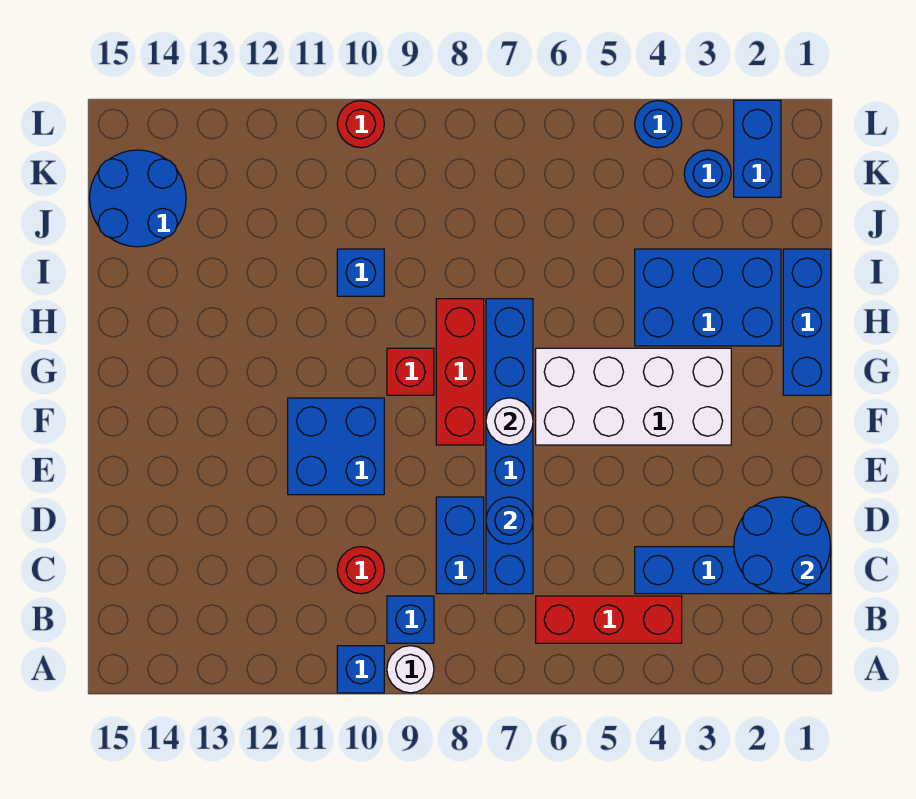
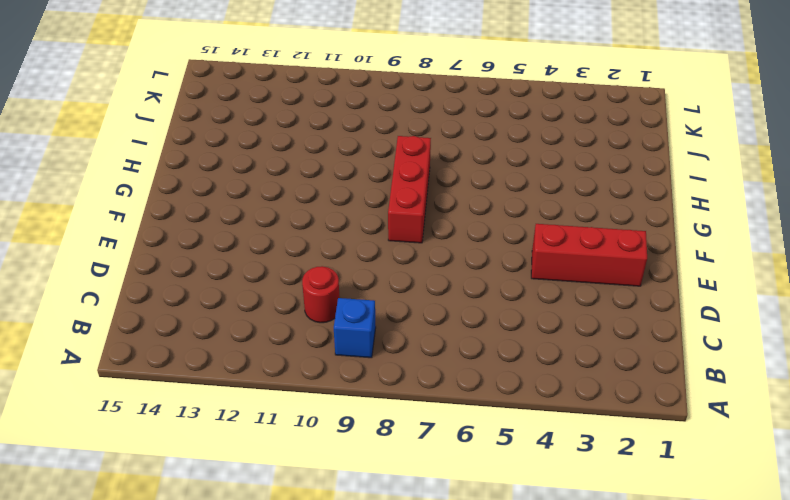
red 1x3 brick [531,224,647,286] -> red 1x3 brick moved to [536,596,682,643]
none -> white 1x1 round brick [387,646,434,693]
none -> blue 1x1 brick [337,646,384,693]
none -> blue 1x4 brick [635,547,831,594]

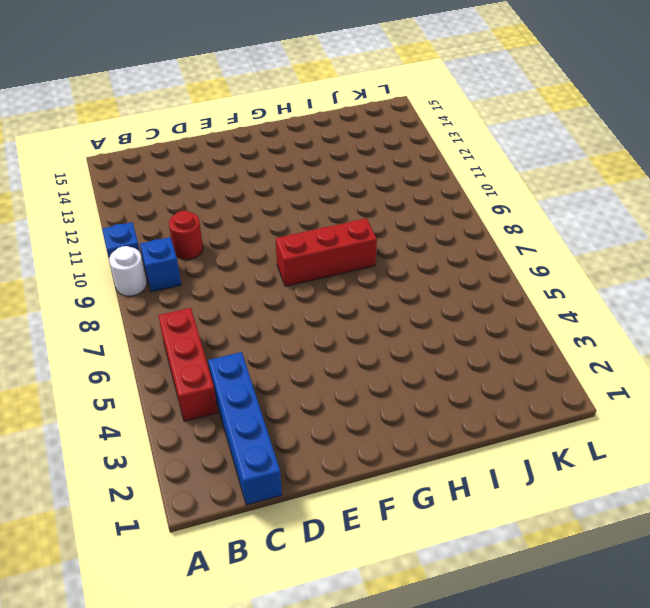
none -> blue 1x6 brick [486,299,533,594]
none -> blue 1x2 brick [436,497,484,594]
none -> blue 2x2 brick [288,398,384,495]

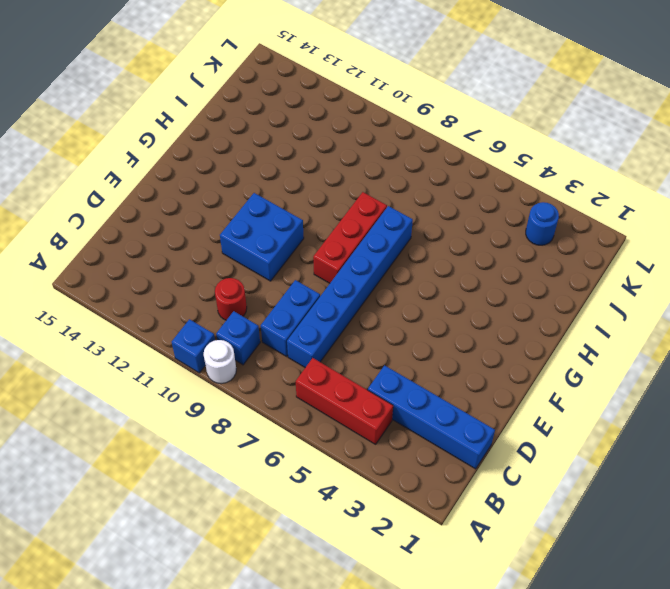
none -> white 2x4 brick [536,348,731,445]
none -> blue 1x3 brick [783,249,831,395]
none -> red 1x1 brick [387,348,434,395]

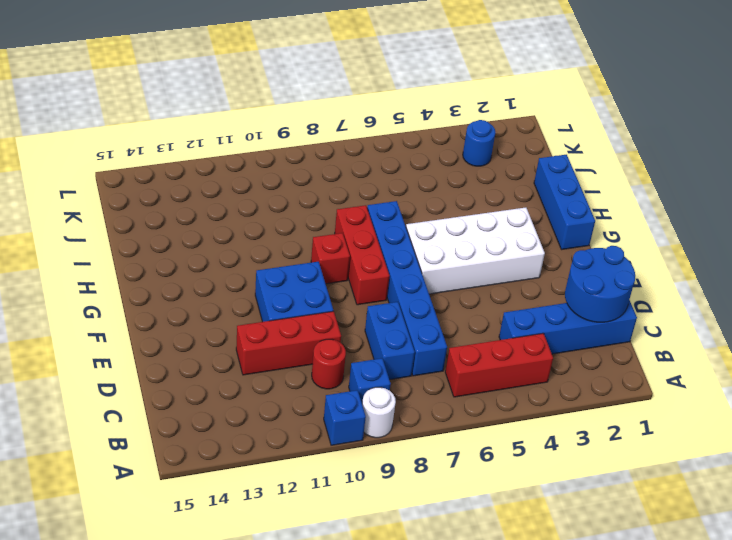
red 1x3 brick [236,311,341,375] -> none
none -> blue 2x3 brick [635,249,781,346]
none -> blue 1x1 brick [337,249,384,296]
none -> blue 2x2 round brick [89,150,186,247]

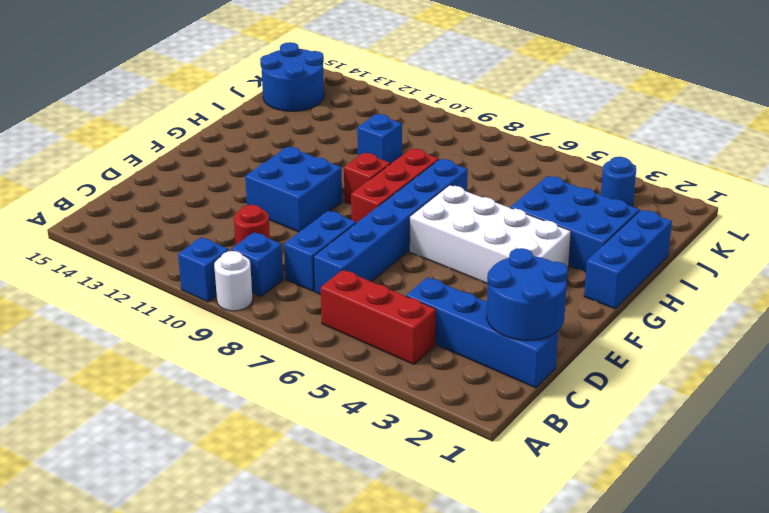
none -> blue 1x2 brick [734,100,781,197]
none -> blue 1x1 round brick [635,101,682,148]
none -> red 1x1 round brick [337,101,384,148]

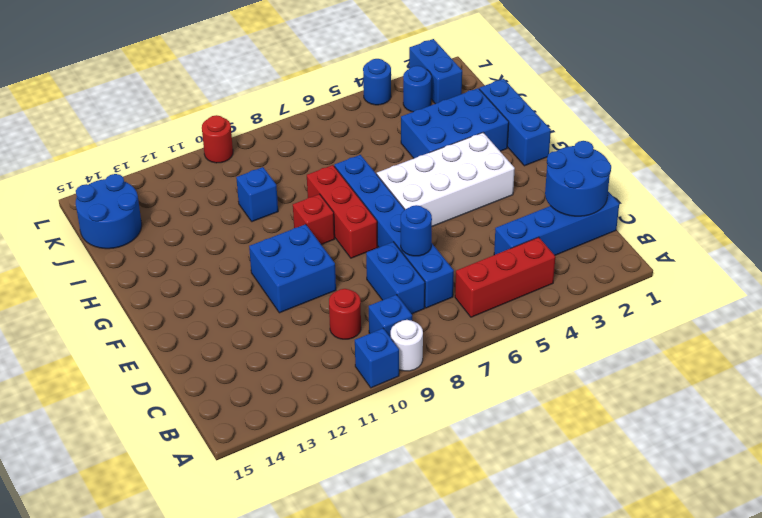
none -> white 1x1 round brick [486,398,533,445]

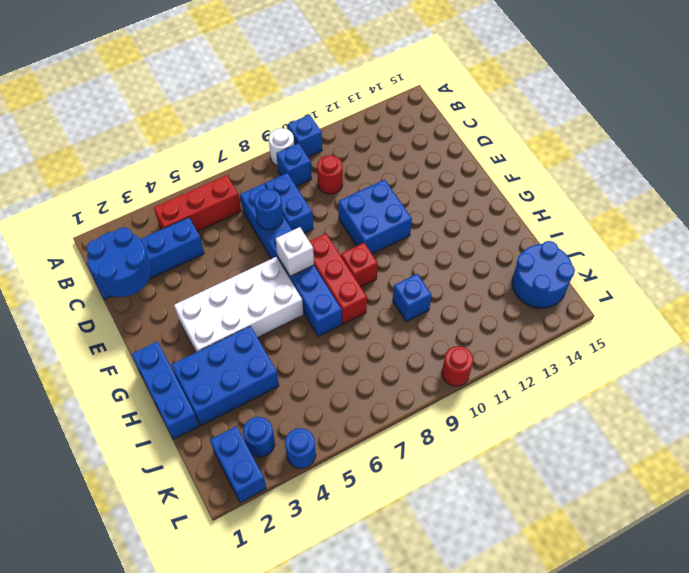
white 1x1 brick [276,227,314,276] -> white 1x1 round brick [486,398,533,445]

